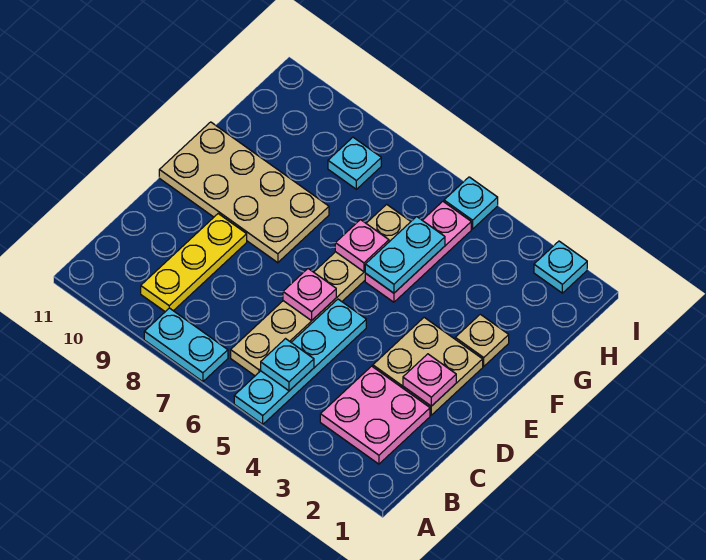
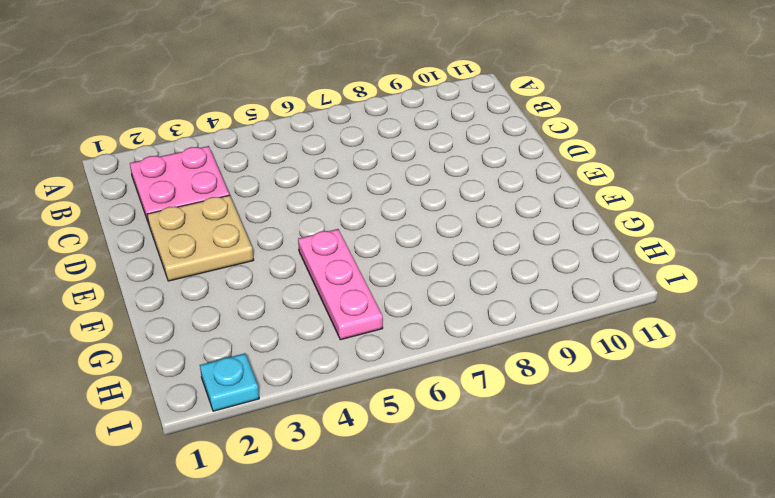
none -> cyan 1x4 plate [234,299,366,424]
none -> cyan 1x2 plate [144,308,228,382]
none -> tan 1x6 plate [231,204,411,376]

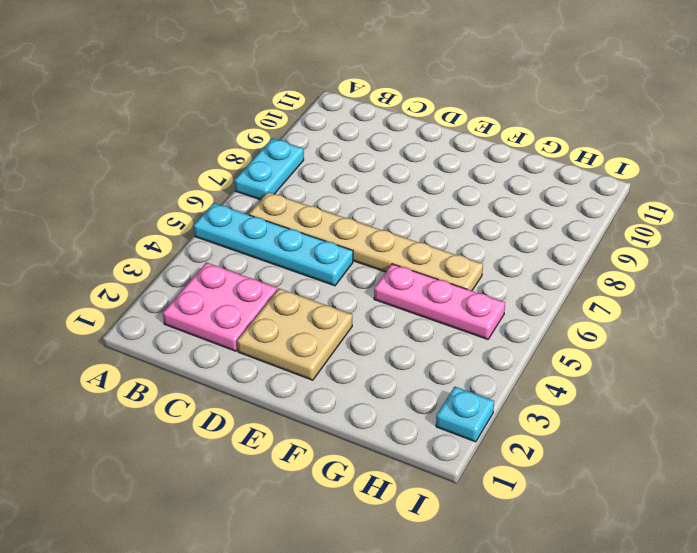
none -> yellow 1x3 plate [141,214,247,312]
none -> tan 2x4 plate [159,122,329,263]
none -> tan 1x1 plate [455,314,509,366]

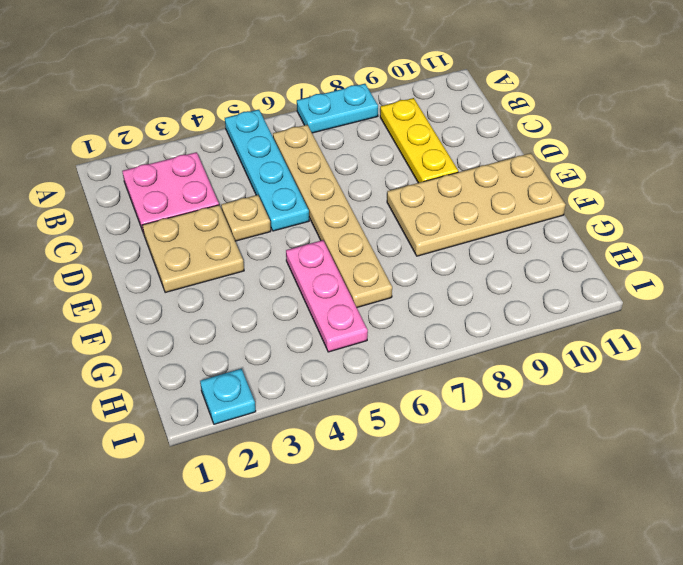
tan 1x1 plate [221,195,271,241] -> tan 1x1 plate moved to [455,314,509,366]
none -> cyan 1x1 plate [328,137,381,189]
none -> cyan 1x1 plate [444,177,498,229]
none -> cyan 1x1 plate [261,339,314,391]

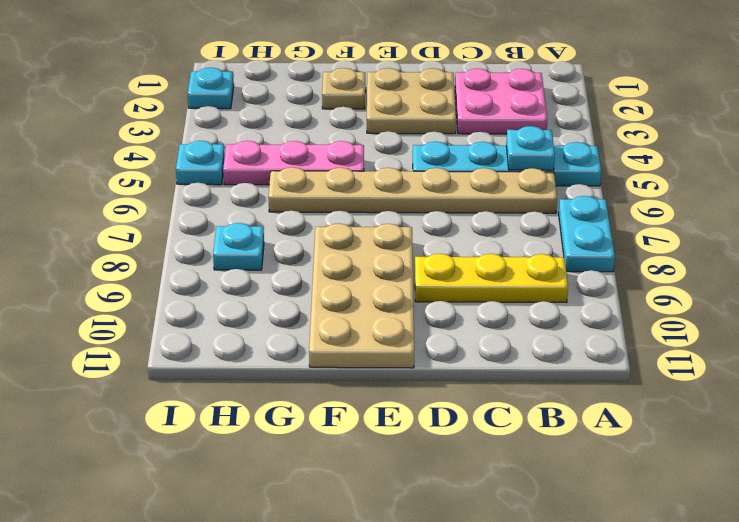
none -> pink 1x1 plate [403,354,456,406]
none -> pink 1x1 plate [283,269,336,321]
none -> cyan 1x2 plate [365,217,445,293]

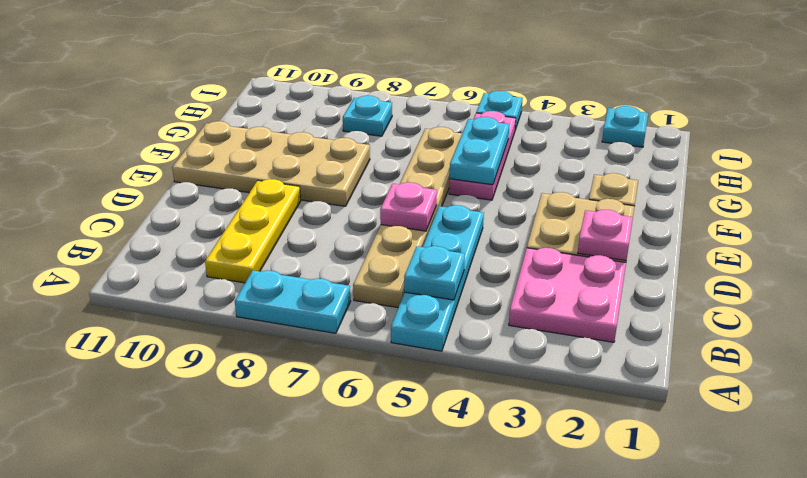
none -> pink 1x1 plate [335,220,389,272]

